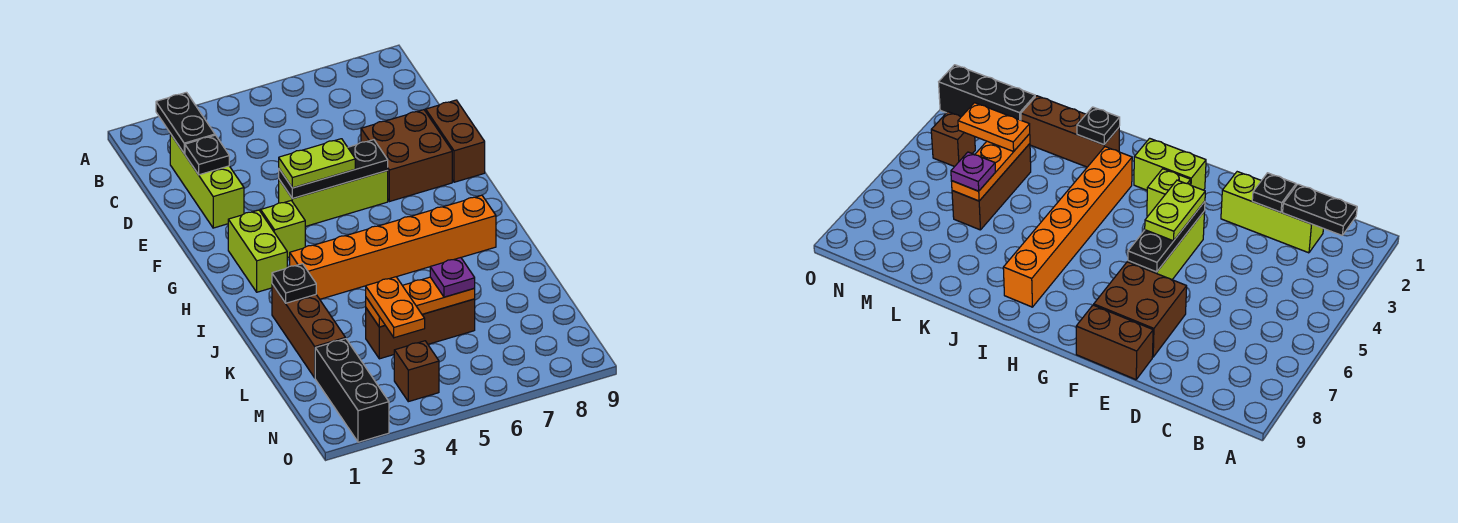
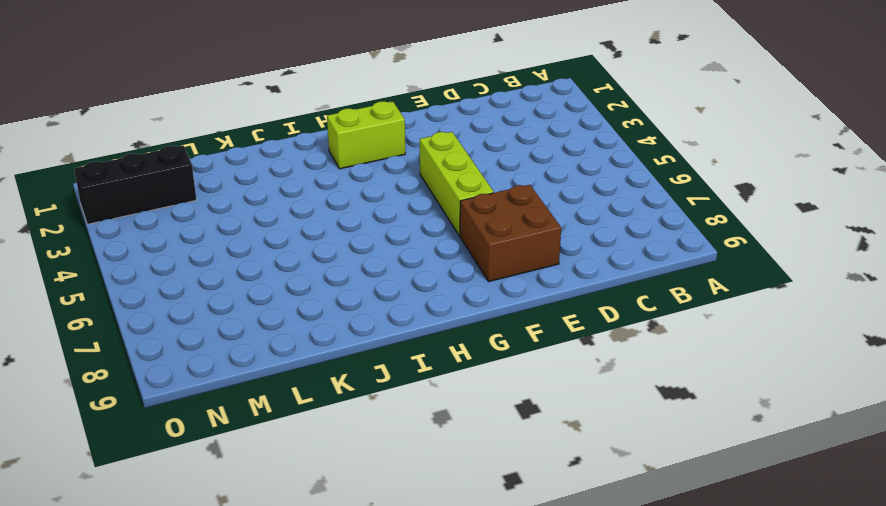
none -> lime 1x3 brick [170,134,244,228]
none -> brown 1x2 brick [426,100,485,182]
none -> lime 1x1 brick [261,201,305,258]

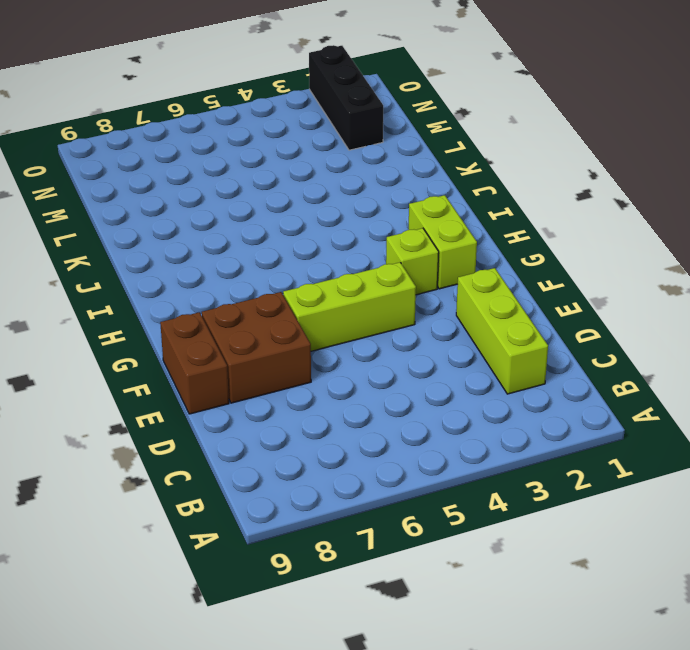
none -> orange 1x6 brick [290,195,496,299]
none -> brown 1x3 brick [272,284,345,378]
none -> brown 1x3 brick [366,299,475,359]

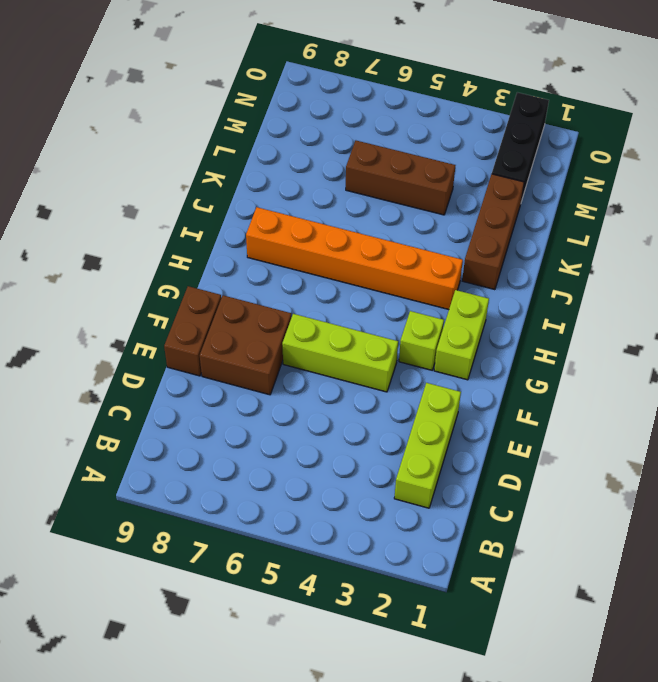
none -> brown 1x1 brick [394,341,439,402]
none -> black 1x2 plate [156,92,215,153]
none -> black 1x1 plate [185,135,229,175]

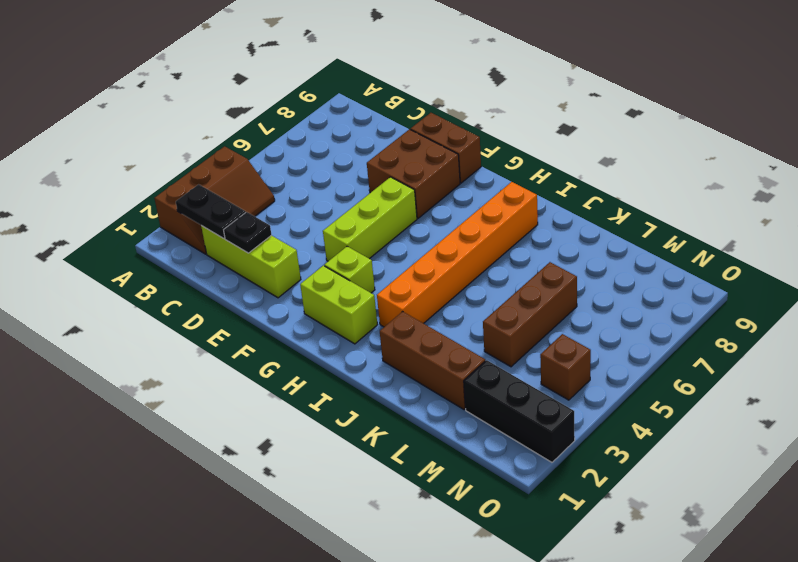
brown 2x3 slope [154,146,275,254] -> none
none -> black 1x3 plate [279,140,388,199]
none -> black 1x1 plate [272,264,316,303]
none -> orange 1x3 plate [366,277,475,327]

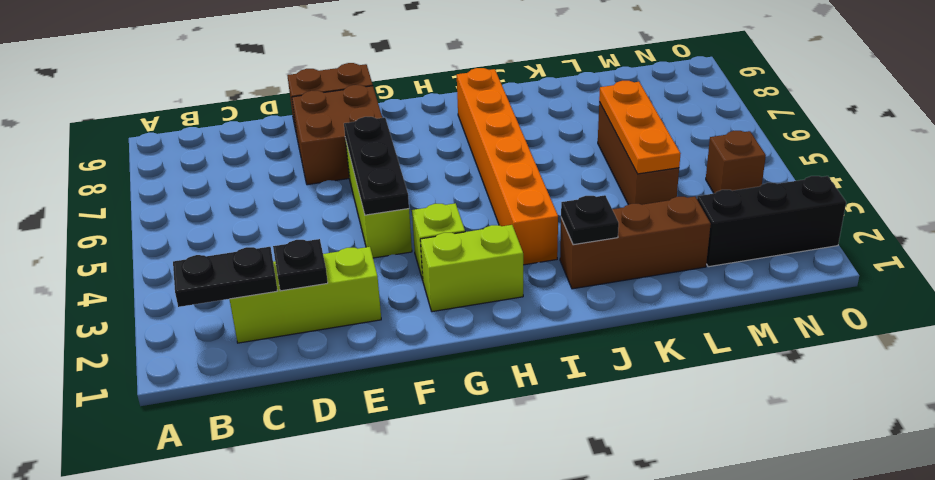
none -> lime 1x2 plate [279,139,355,188]
none -> orange 1x2 plate [366,277,425,338]
none -> purple 1x1 plate [430,258,475,297]

